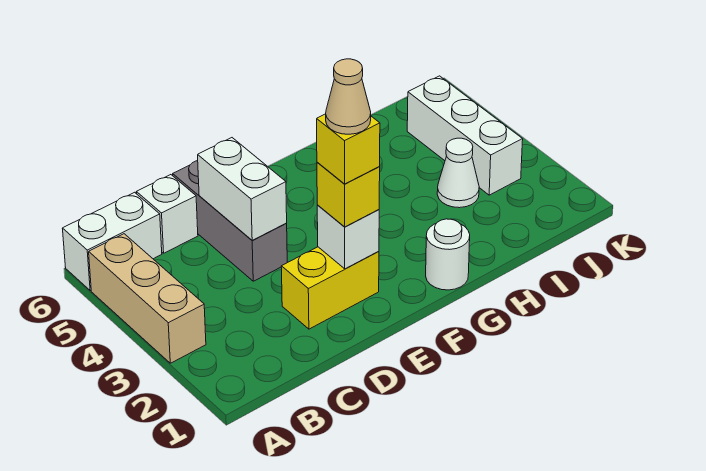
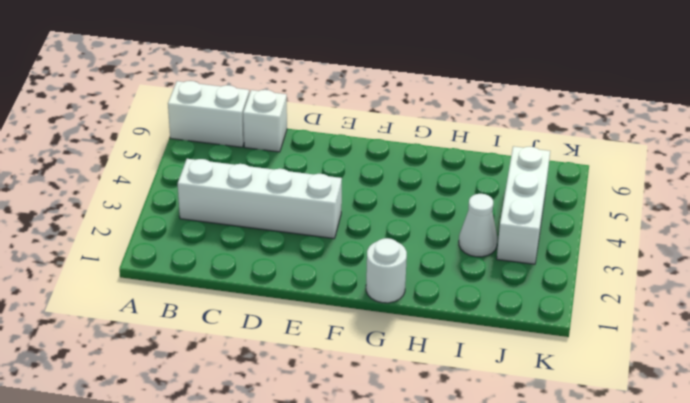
white 1x4 brick [178,159,342,238] -> none
none -> tan 1x3 brick [89,234,206,363]
none -> yellow 1x2 brick [281,247,379,329]
none -> grey 1x3 brick [173,161,287,281]

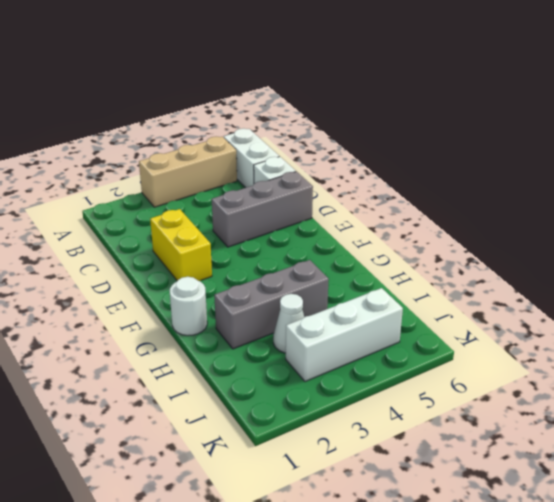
grey 1x3 brick [214,260,329,349] -> none
none -> white 1x2 brick [198,138,287,240]
none -> white 1x1 brick [317,205,379,269]
none -> yellow 1x1 brick [317,162,380,227]

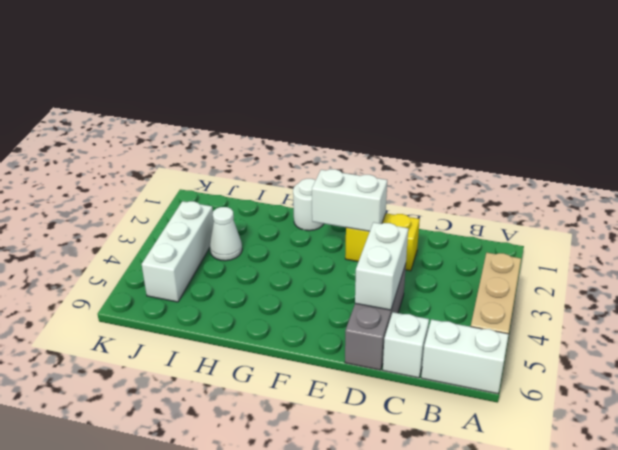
white 1x2 brick [312,169,387,232] -> white 1x1 brick [317,205,379,269]
none -> yellow 1x1 brick [317,162,380,227]
none -> yellow 1x1 brick [317,114,380,184]
none -> tan 1x1 cone [326,59,371,134]

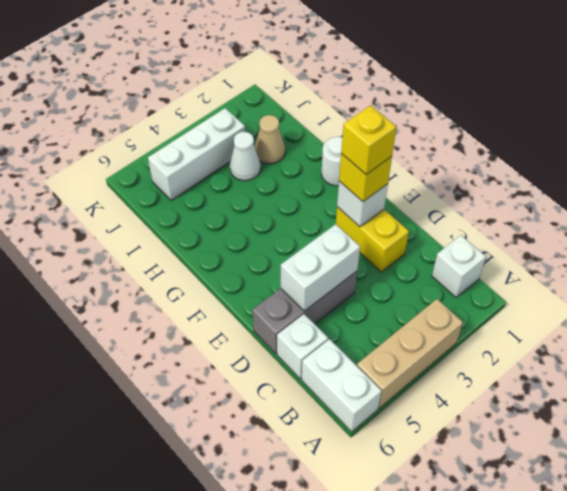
white 1x1 brick [432,235,486,297] -> none
tan 1x1 cone [255,115,285,164] -> tan 1x1 cone moved to [326,59,371,134]

